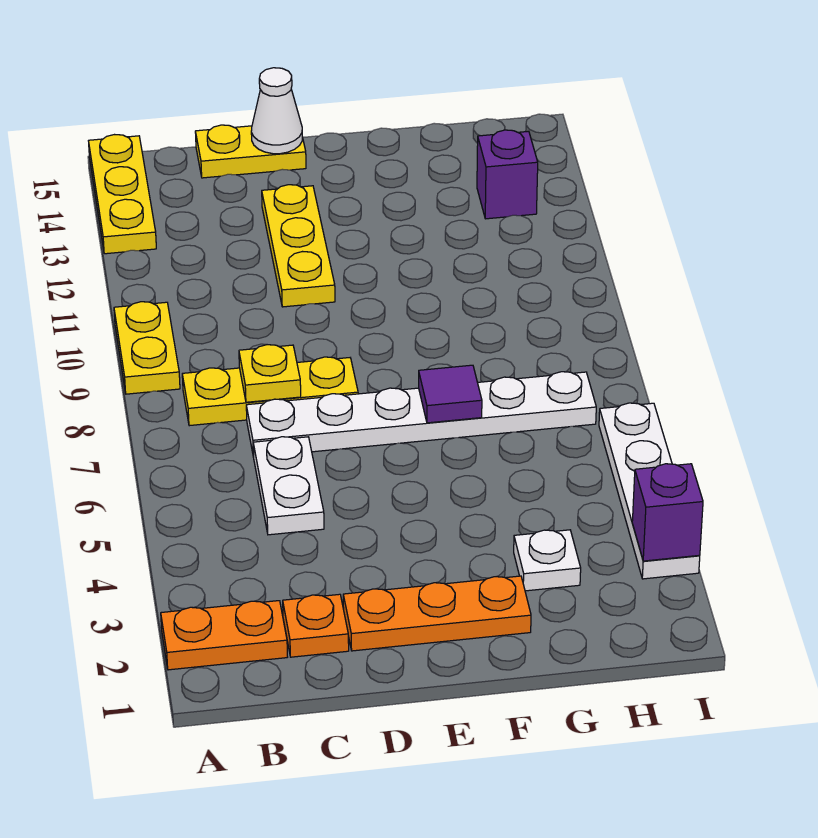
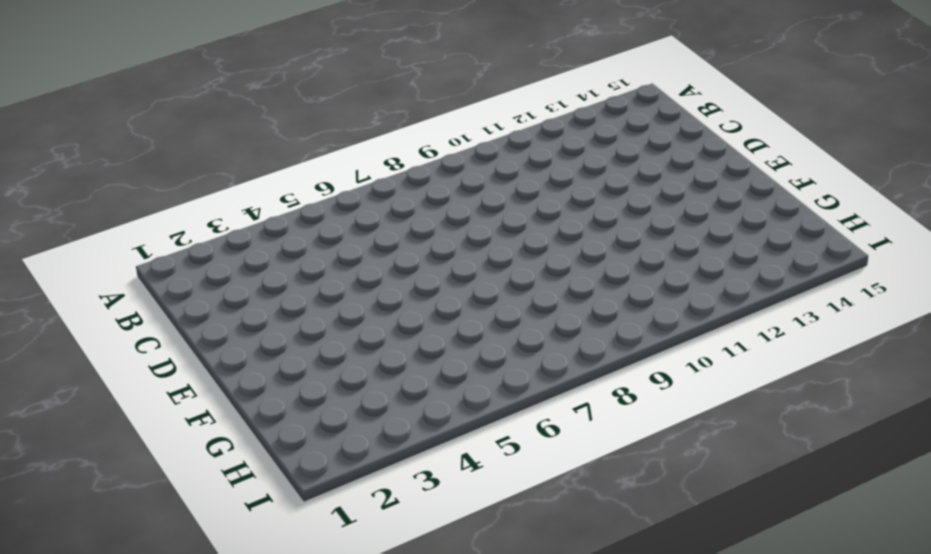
none -> orange 1x2 plate [161,601,287,670]
none -> yellow 1x2 plate [114,302,180,394]
none -> yellow 1x3 plate [89,135,156,254]

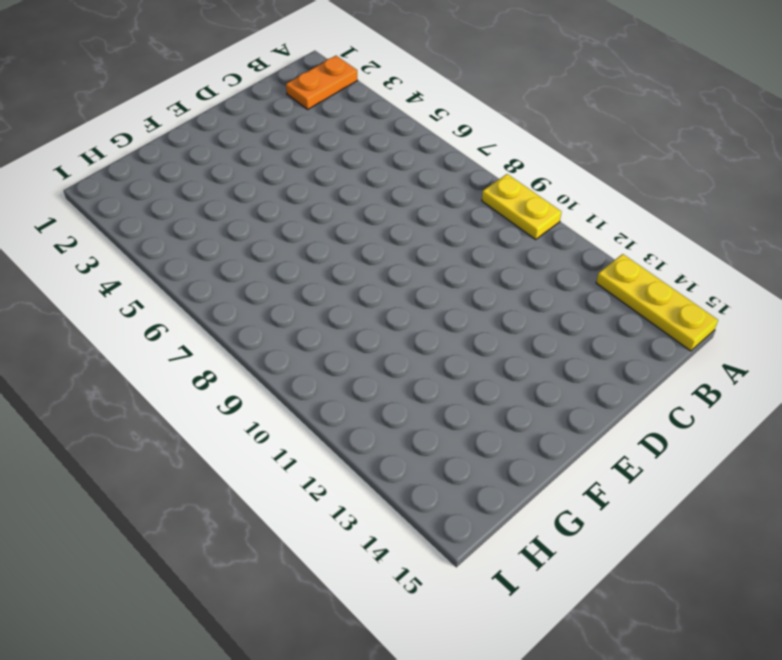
none -> yellow 1x3 plate [182,357,358,426]
none -> orange 1x1 plate [283,594,349,657]
none -> white 1x2 plate [253,437,324,535]

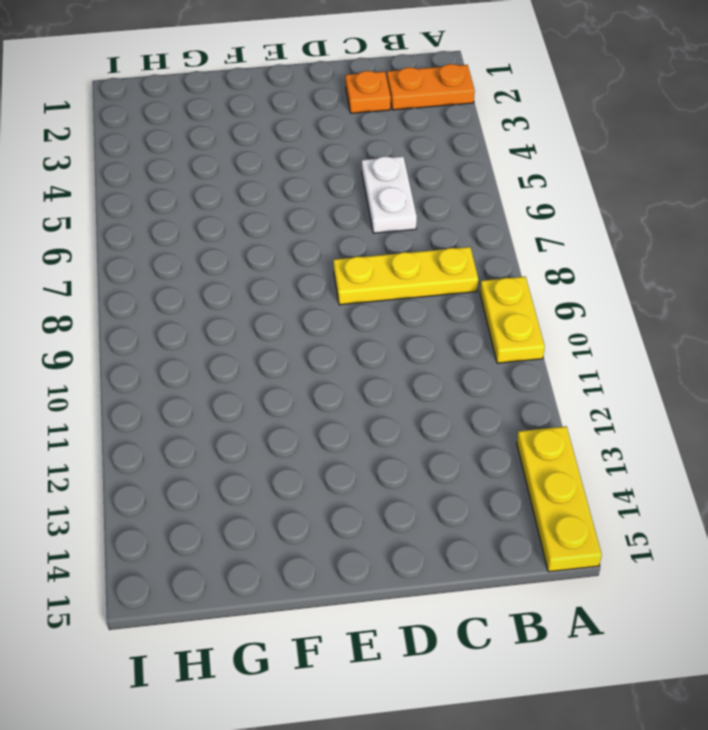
none -> white 1x6 plate [246,372,596,457]
none -> yellow 1x2 plate [195,125,306,178]
none -> orange 1x3 plate [343,576,531,651]

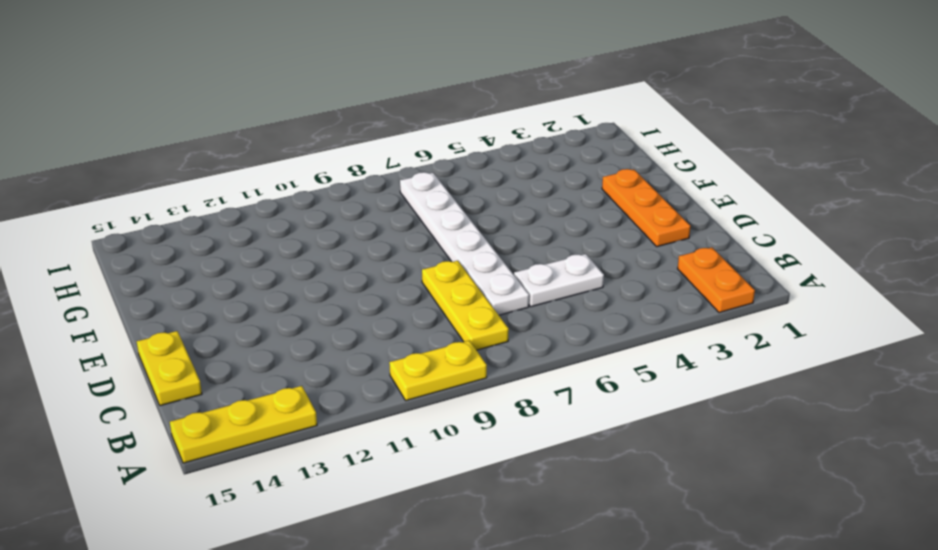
none -> orange 1x1 plate [283,594,349,657]
none -> yellow 1x3 plate [262,185,335,307]
none -> white 1x1 plate [514,530,581,591]

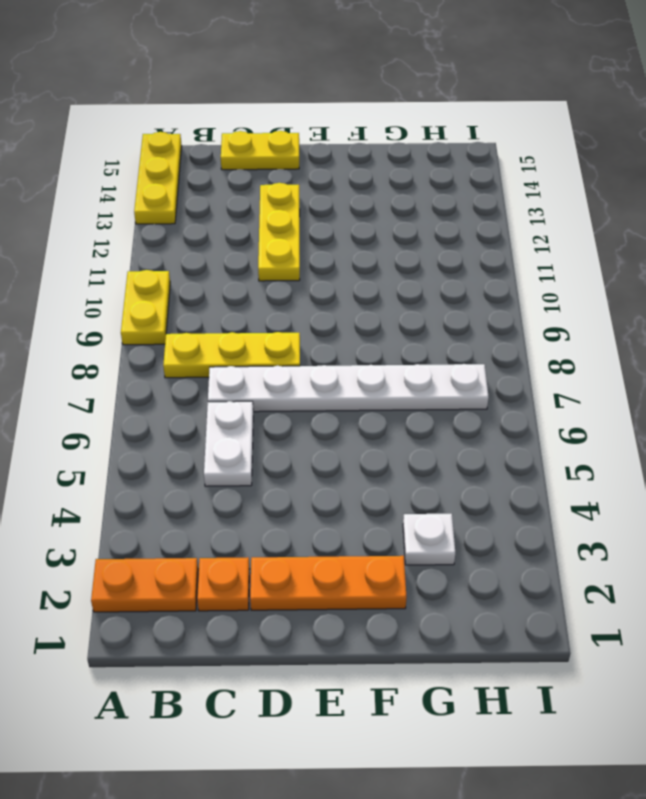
none -> purple 1x1 brick [477,130,538,219]
none -> white 1x4 plate [599,403,700,579]
none -> yellow 1x1 plate [239,345,301,402]

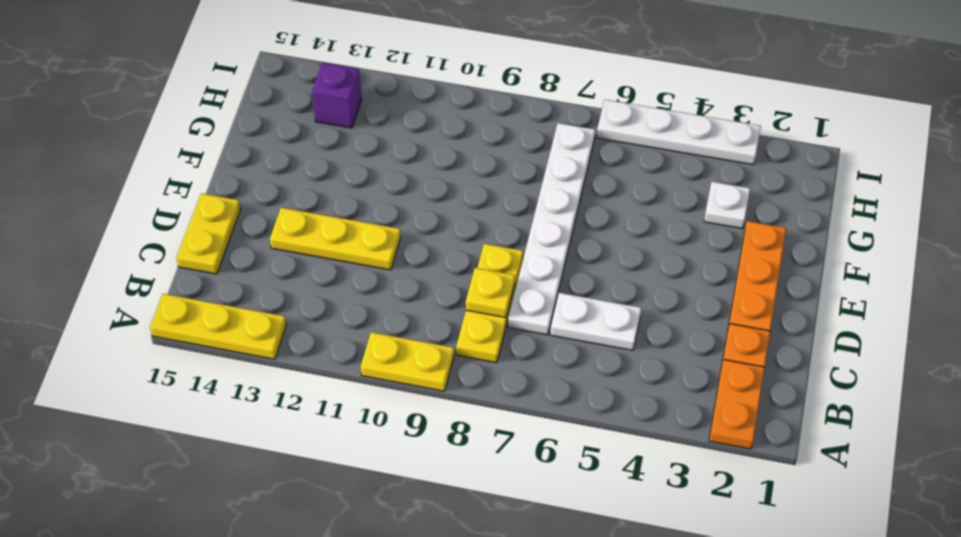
none -> white 1x1 cone [251,68,302,154]
none -> purple 1x1 tile [419,365,482,423]
none -> purple 1x1 brick [632,464,703,561]

